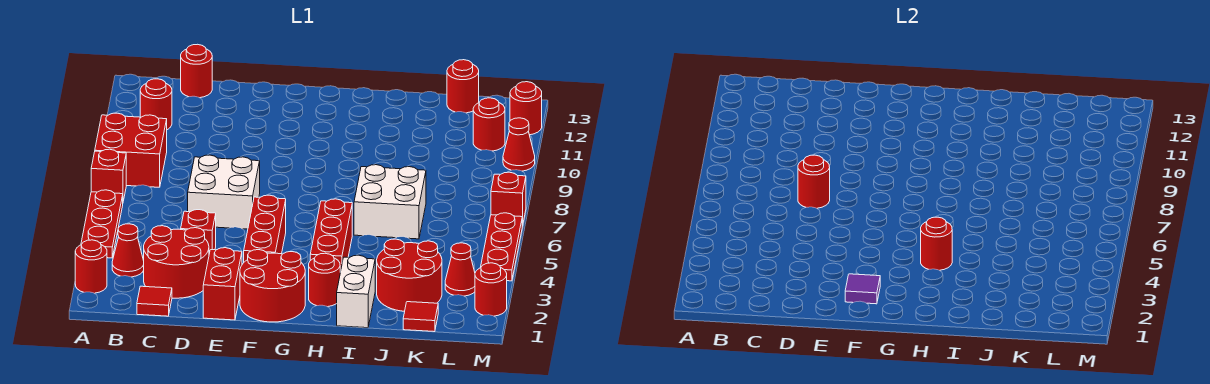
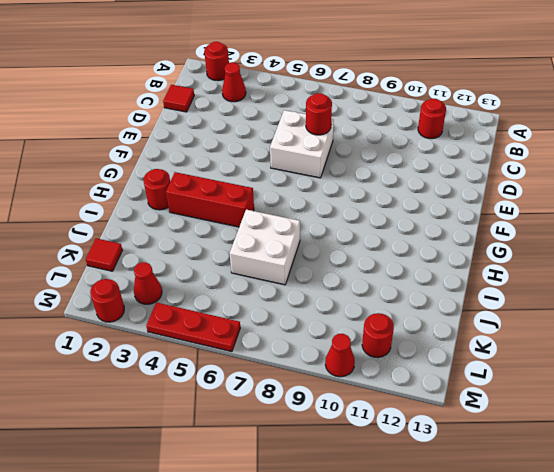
none -> red 1x3 plate [81,190,123,258]
none -> red 1x1 brick [91,149,126,201]
none -> red 2x2 brick [95,113,167,187]
none -> red 2x2 round brick [144,226,209,298]

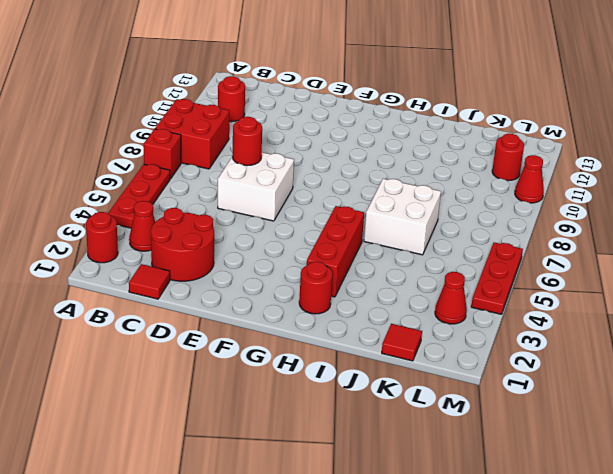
none -> red 1x1 round brick [181,44,212,98]
none -> red 1x1 brick [181,210,216,254]
none -> red 1x2 brick [203,248,242,320]
none -> red 2x2 round brick [240,250,305,322]

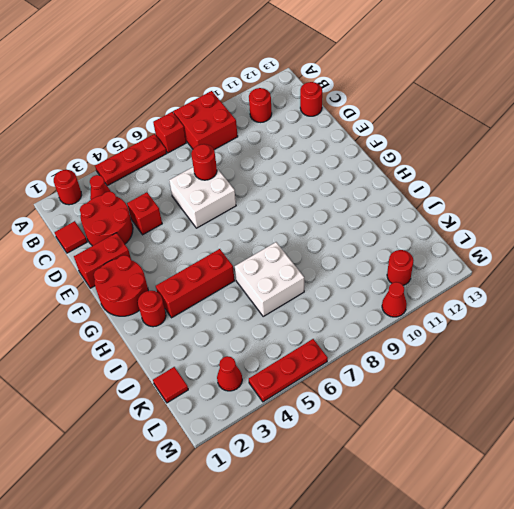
none -> red 1x3 brick [244,195,286,262]
none -> white 1x2 brick [337,255,375,328]
none -> red 2x2 round brick [377,239,442,311]
none -> red 1x1 round brick [447,60,479,113]

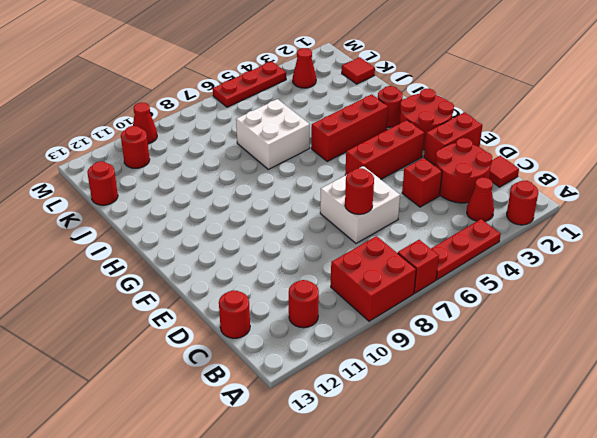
none -> white 1x2 brick [337,255,375,328]
none -> red 2x2 round brick [377,239,442,311]
none -> red 1x1 round brick [475,263,507,316]
none -> red 1x1 brick [491,172,526,226]

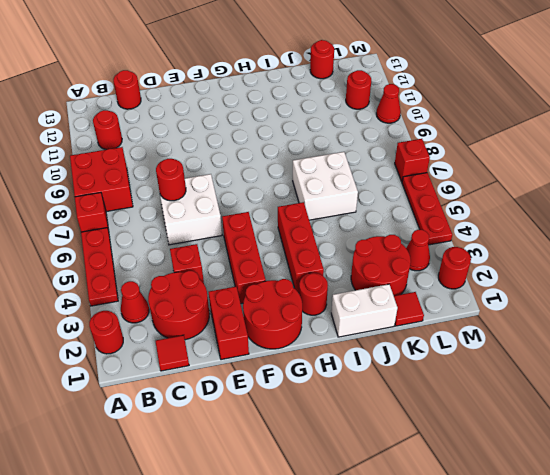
white 1x2 brick [331,284,398,337] -> white 1x2 brick turned to [337,255,375,328]
none -> red 1x1 round brick [510,82,542,135]
none -> purple 1x1 tile [845,274,880,304]
none -> red 1x1 round brick [921,217,952,270]

